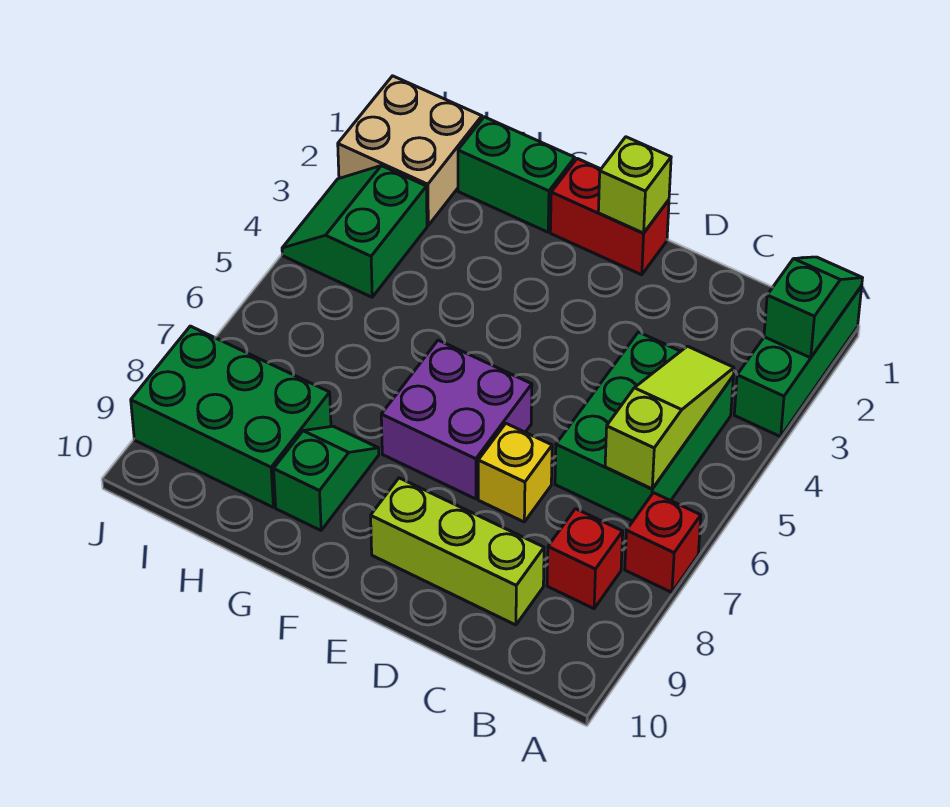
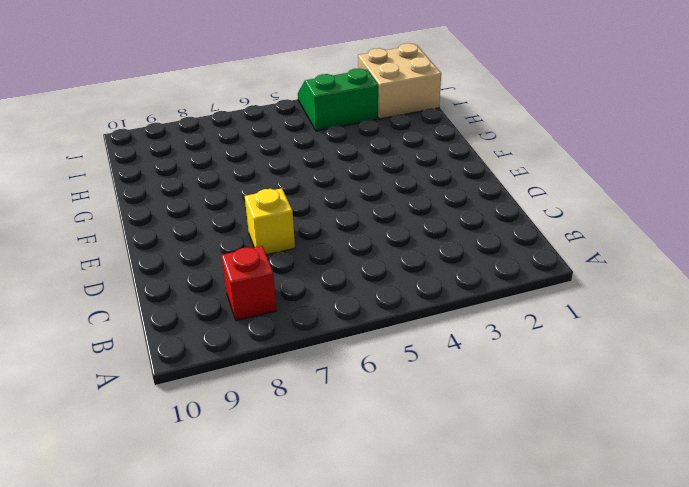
none -> green 1x3 brick [734,286,862,437]
none -> red 1x1 brick [625,493,701,592]
none -> green 2x3 brick [555,332,733,521]

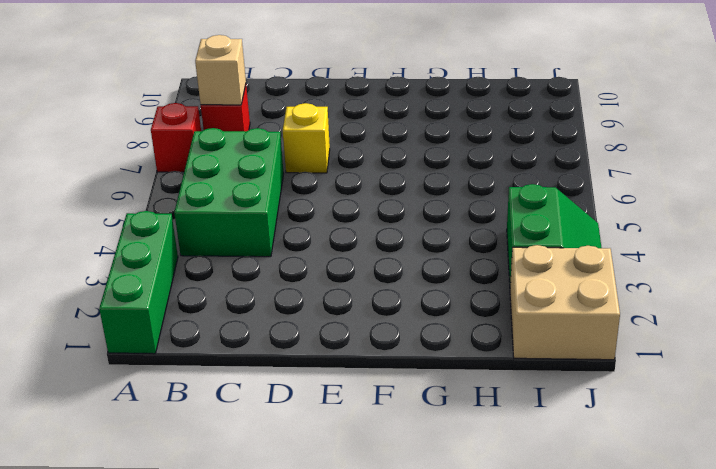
tan 1x1 brick [195,35,246,105] -> none
none -> lime 1x3 brick [371,478,544,625]
none -> red 1x2 brick [550,159,669,275]
none -> purple 2x2 brick [381,340,532,499]

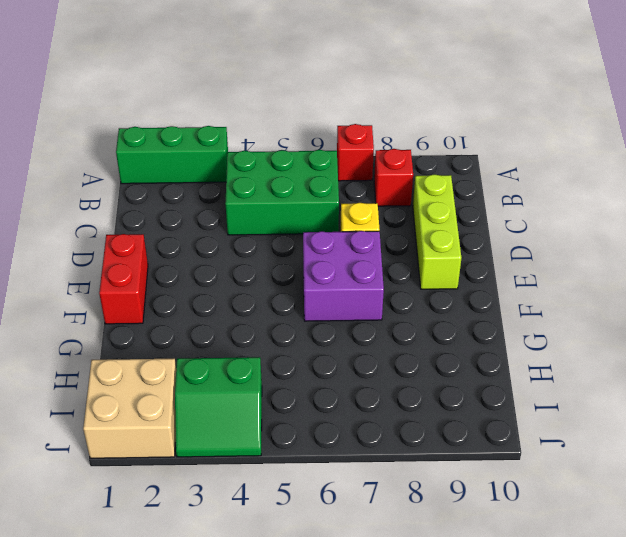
none -> green 1x2 brick [458,117,575,232]
none -> green 1x2 slope [274,426,379,530]
none -> green 2x3 brick [131,326,331,507]

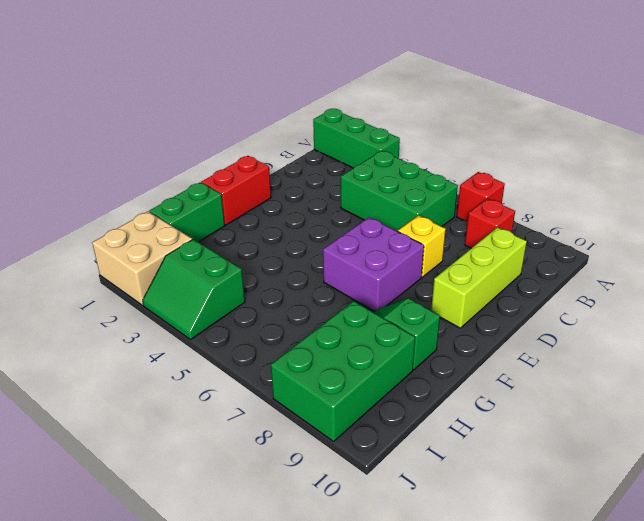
none -> green 1x2 slope [764,257,862,358]
none -> lime 1x3 slope [605,346,734,489]
none -> lime 1x1 brick [598,137,671,233]

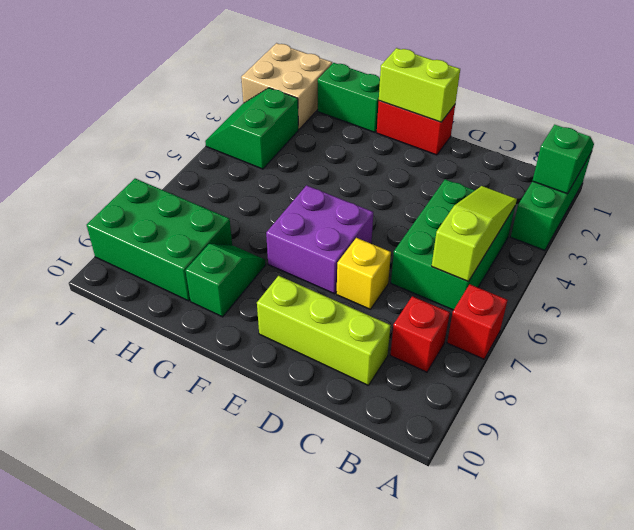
lime 1x2 brick [379,48,460,122] -> lime 1x1 brick [598,137,671,233]

